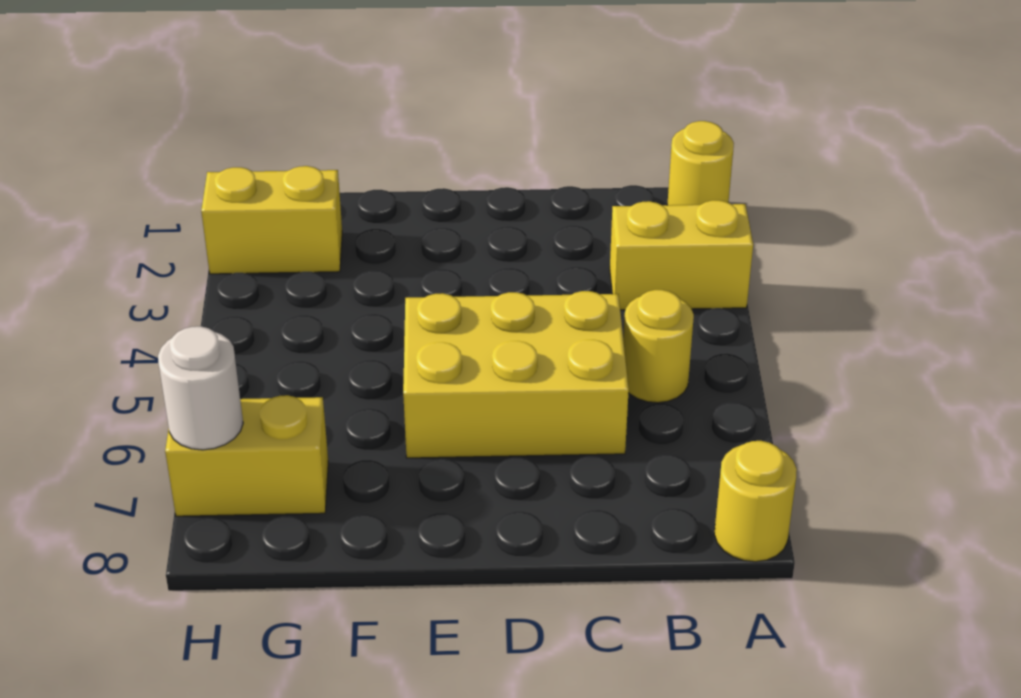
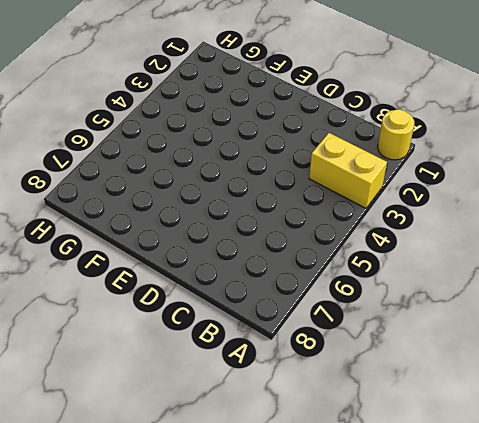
none -> yellow 1x1 round brick [714,441,797,562]
none -> yellow 1x1 round brick [623,290,694,403]

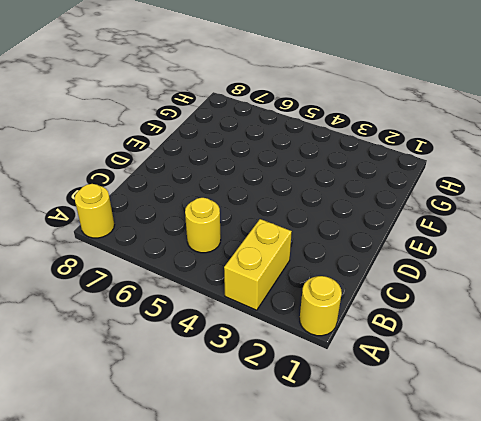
none -> yellow 2x3 brick [403,291,629,458]
none -> yellow 1x2 brick [201,166,342,274]

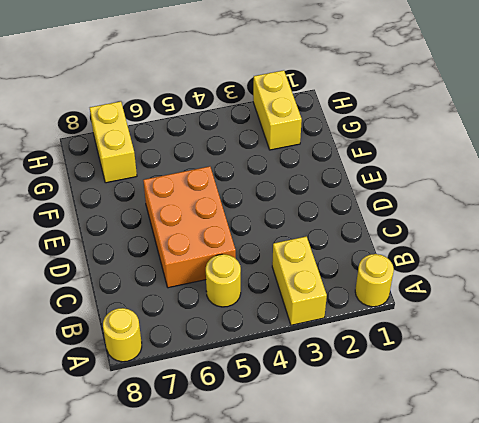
orange 2x3 brick [143,166,236,288] -> yellow 2x3 brick [403,291,629,458]
none -> white 1x1 round brick [158,326,243,450]

